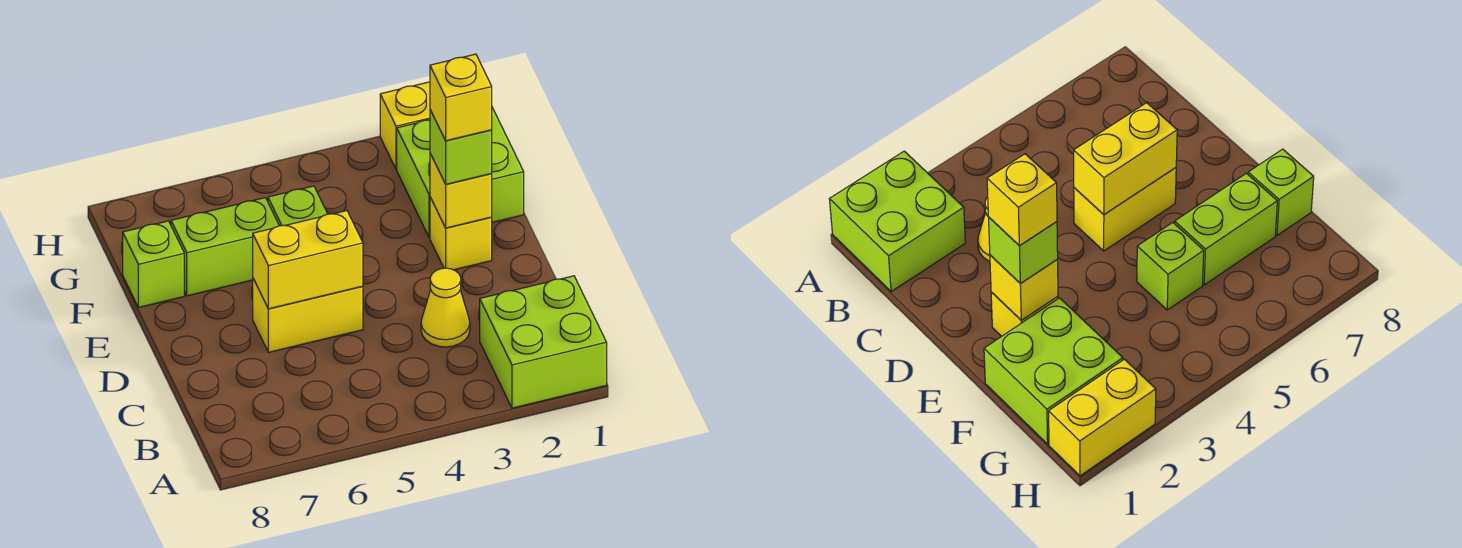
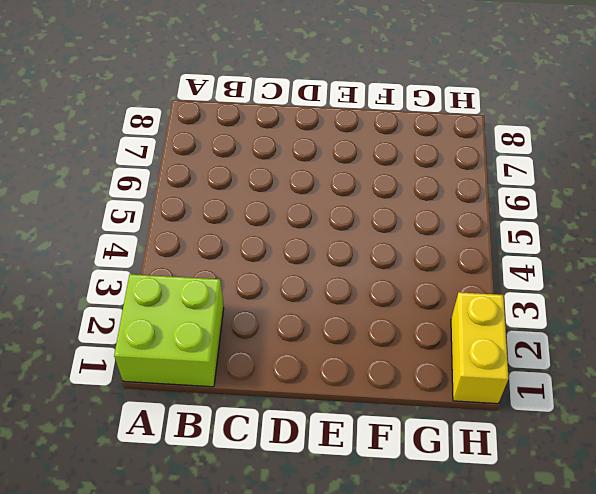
none -> yellow 1x1 cone [421,268,470,347]
none -> yellow 1x2 brick [253,279,363,352]
none -> yellow 1x1 brick [430,197,492,270]

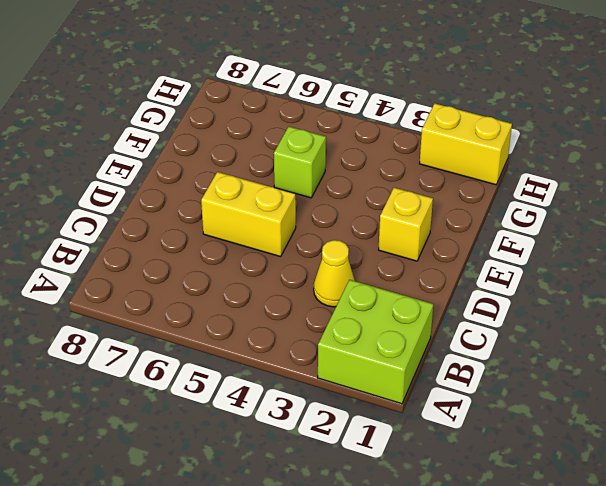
none -> lime 2x2 brick [397,107,524,238]
none -> lime 1x2 brick [171,198,279,296]
none -> lime 1x1 brick [123,221,184,308]

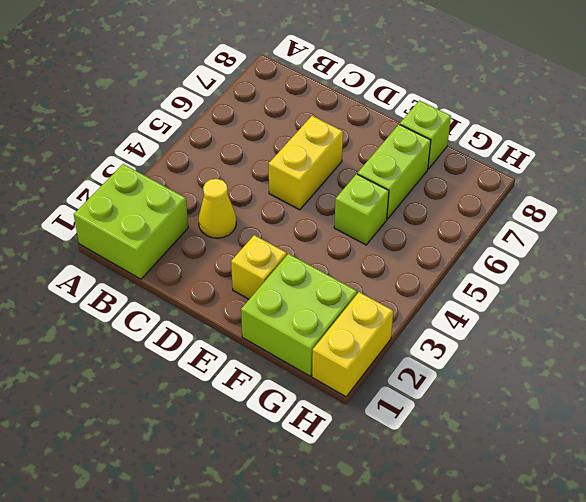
none -> yellow 1x2 brick [253,211,363,309]
none -> yellow 1x1 brick [430,154,492,228]
none -> lime 1x1 brick [430,110,492,184]

